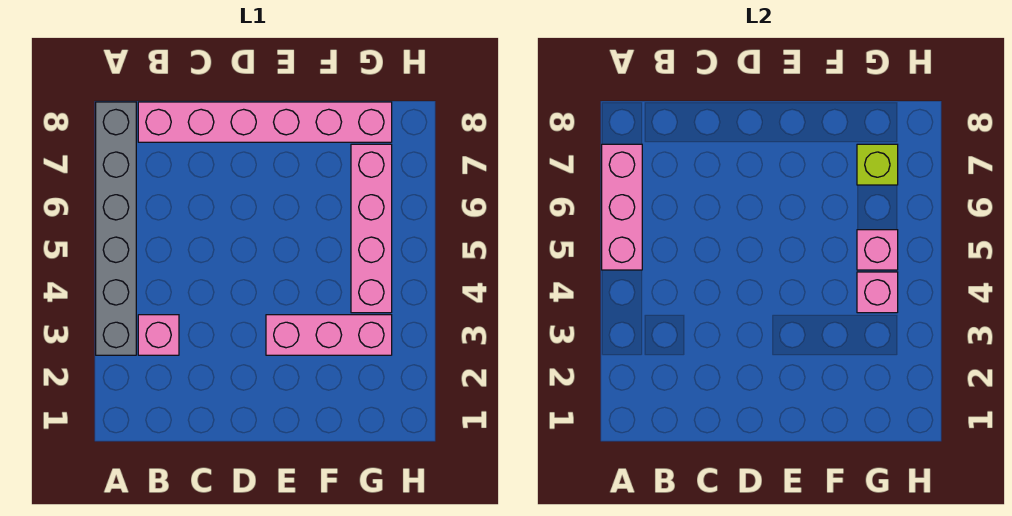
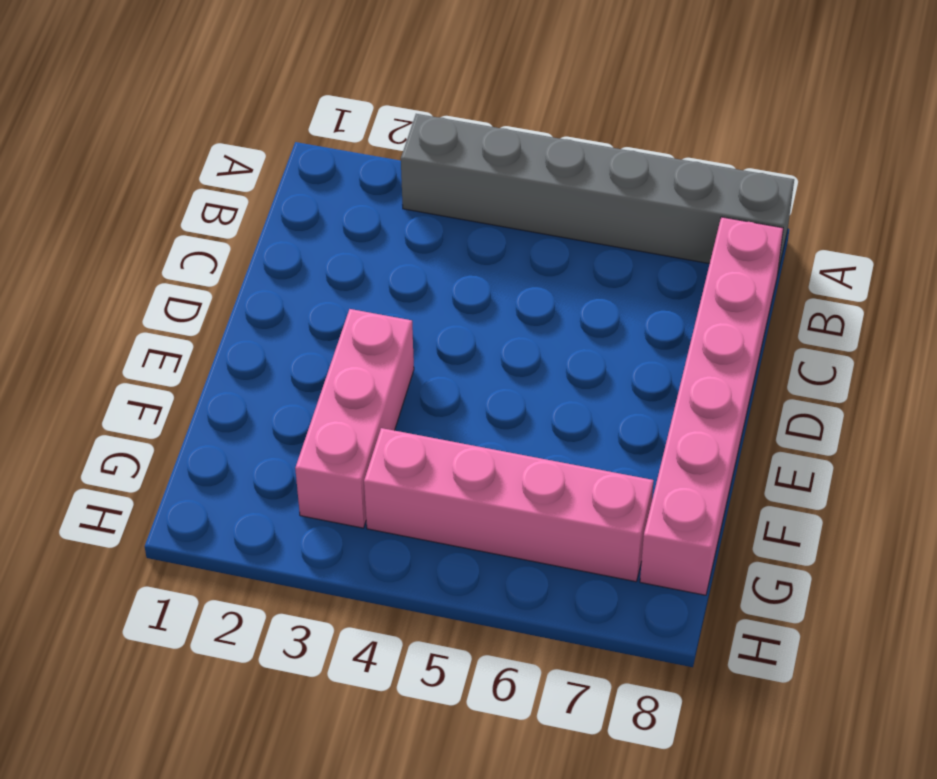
none -> pink 1x1 brick [138,315,179,355]
none -> pink 1x3 brick [602,144,642,270]

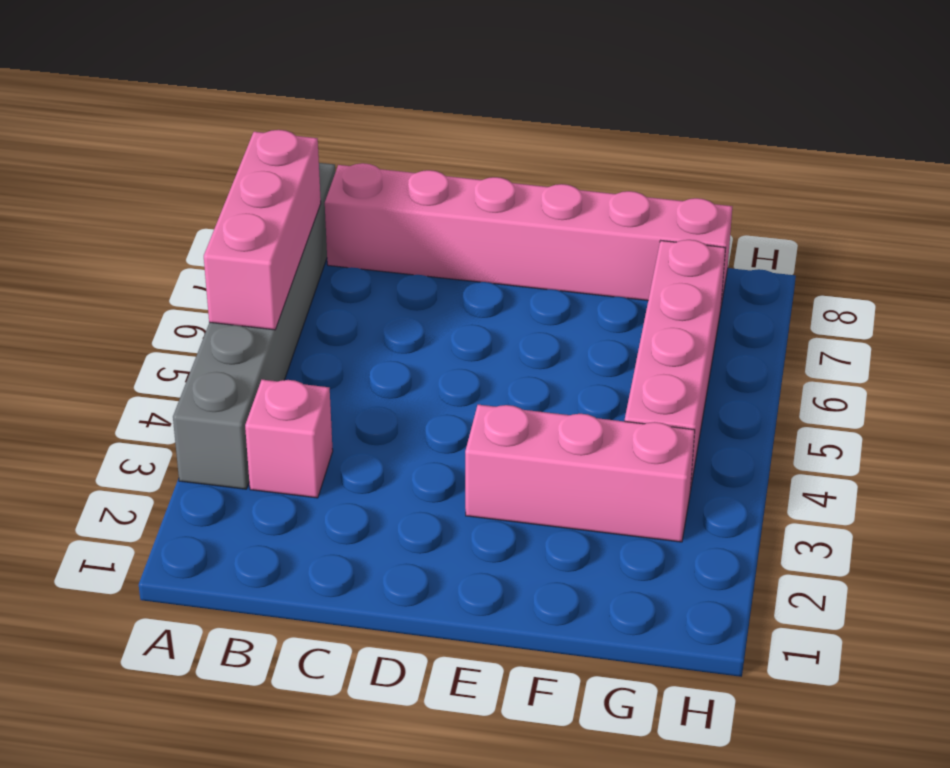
none -> pink 1x1 brick [857,272,898,313]
none -> pink 1x1 brick [857,230,898,270]

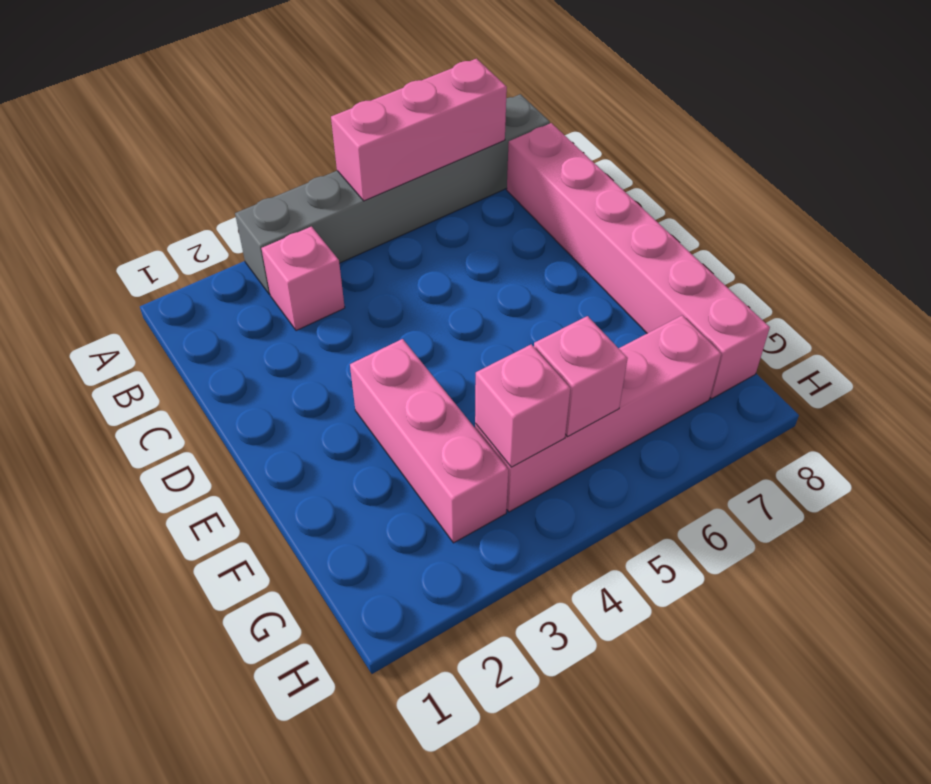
none -> lime 1x1 brick [857,144,898,185]

